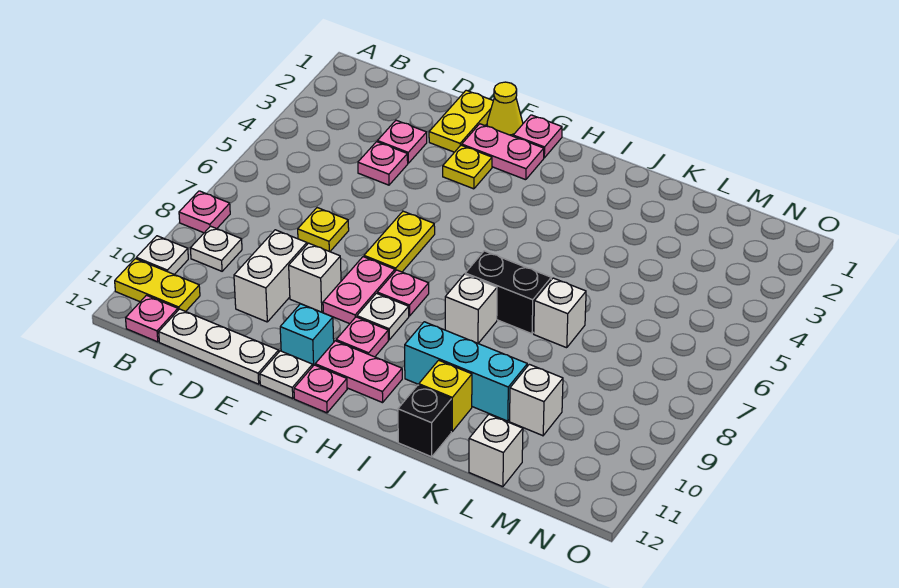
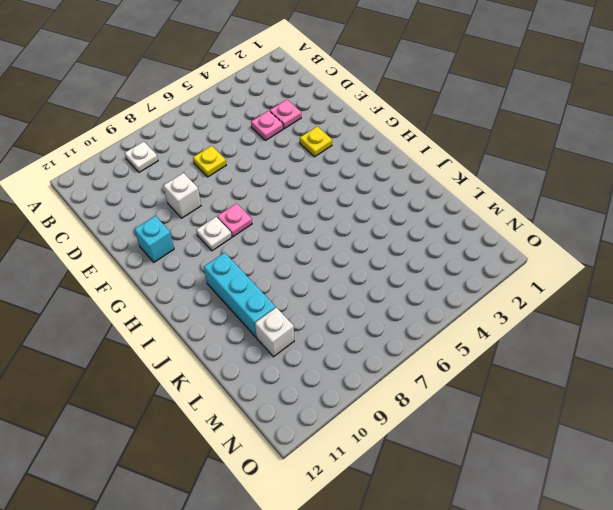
none -> pink 1x1 plate [179,191,230,233]
none -> white 1x1 plate [136,236,188,274]
none -> yellow 1x2 plate [115,259,200,312]
none -> pink 1x1 plate [126,295,178,342]

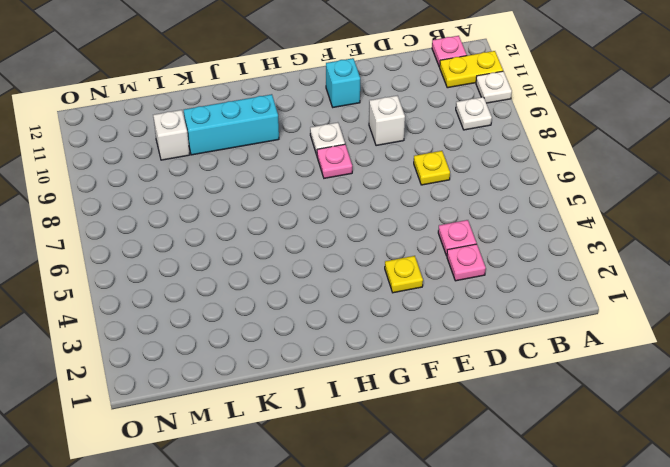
none -> pink 1x1 plate [179,191,230,233]
none -> white 1x3 plate [159,309,279,384]
none -> white 1x2 brick [234,230,307,322]
none -> yellow 1x2 plate [429,90,493,152]

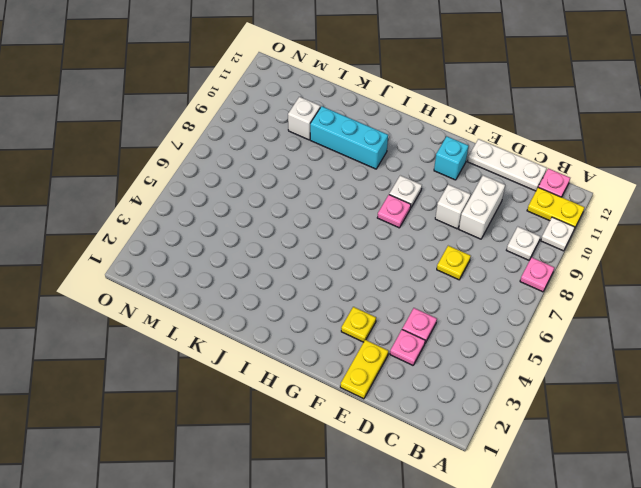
none -> yellow 1x1 cone [487,82,523,136]
none -> pink 1x2 plate [462,124,544,180]
none -> yellow 1x2 plate [364,211,435,272]
none -> pink 1x2 plate [323,257,395,324]

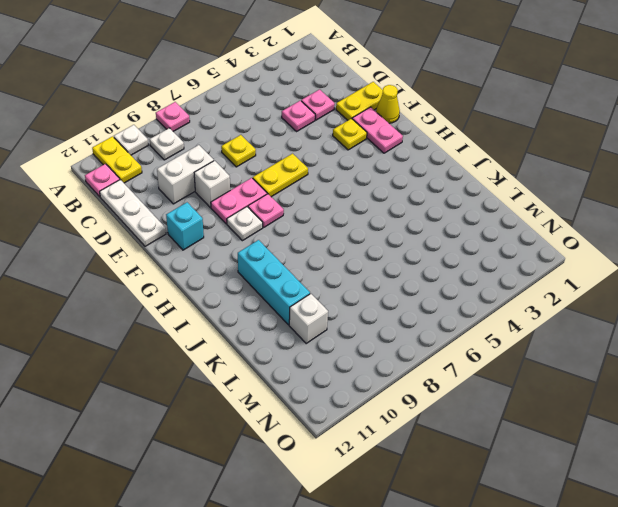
none -> white 1x1 plate [260,351,313,398]
none -> pink 1x1 plate [513,115,562,158]
none -> pink 1x1 plate [336,317,388,357]
none -> pink 1x2 plate [315,341,402,403]

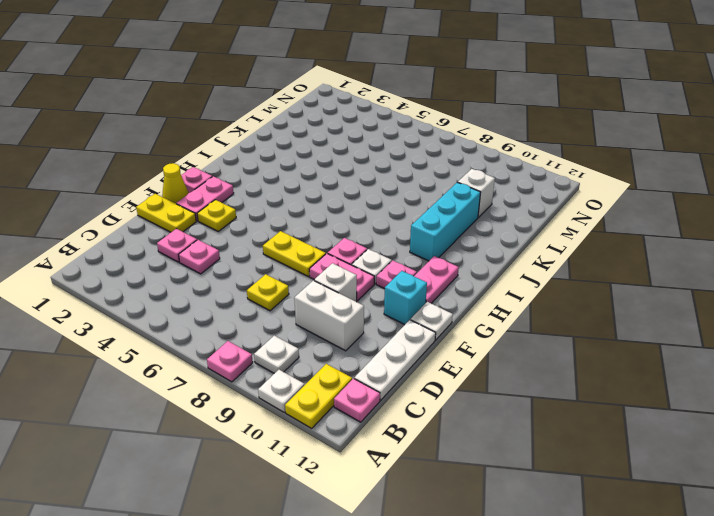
none -> pink 1x1 plate [294,365,347,413]
none -> black 1x2 brick [465,251,551,334]
none -> white 1x1 brick [445,274,497,343]
none -> yellow 1x1 brick [419,360,472,431]

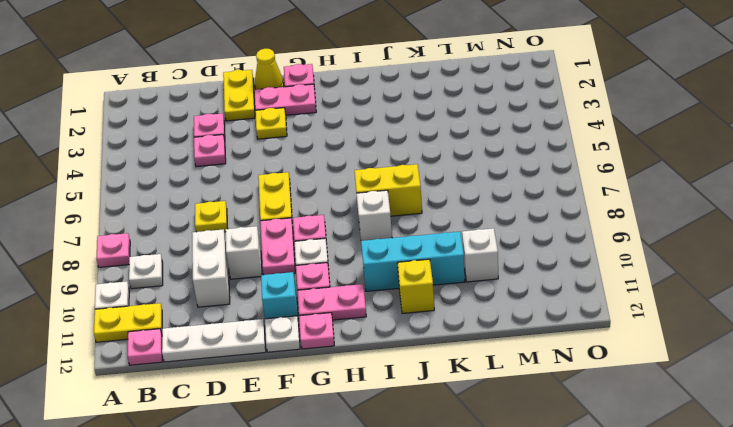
yellow 1x2 brick [354,164,422,216] -> black 1x2 brick [465,251,551,334]
none -> black 1x1 brick [398,385,451,457]
none -> white 1x1 brick [534,278,586,348]
none -> white 1x1 brick [469,414,523,487]

